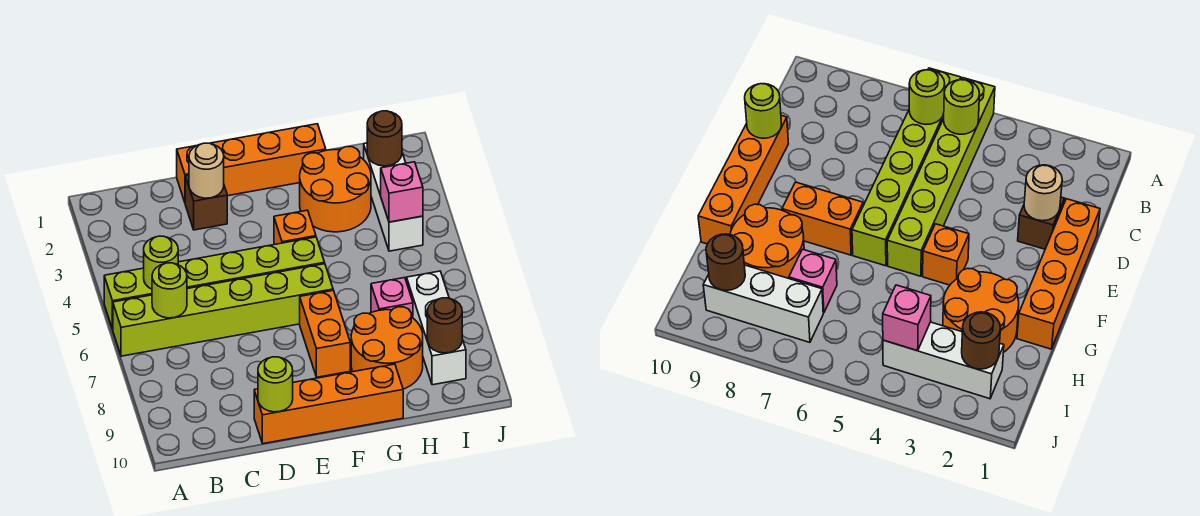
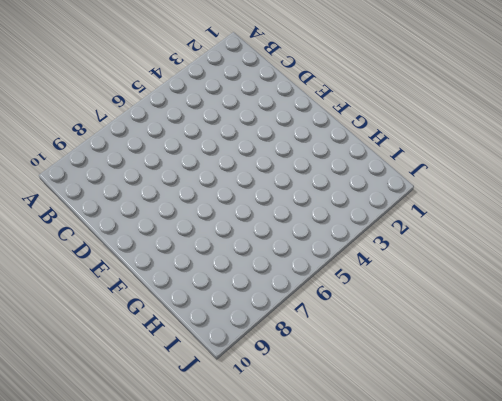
none -> lime 1x6 brick [104,237,325,329]
none -> lime 1x6 brick [113,264,333,356]
none -> orange 1x4 brick [177,124,326,202]

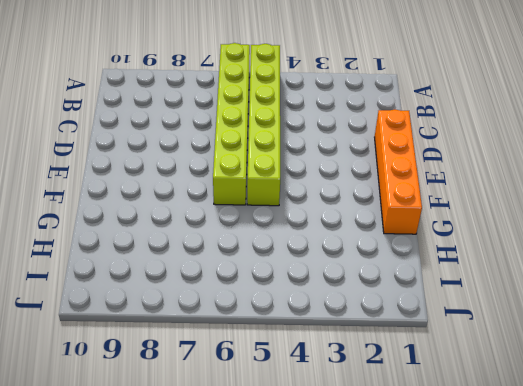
none -> brown 1x1 brick [185,175,227,230]
none -> orange 1x4 brick [254,364,403,444]
none -> orange 1x1 brick [274,210,316,245]

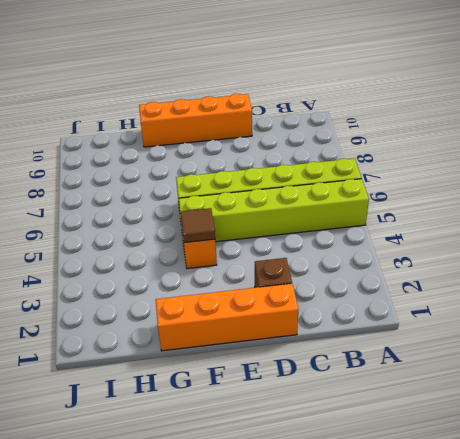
brown 1x1 tile [181,208,215,243] -> none
none -> orange 1x2 brick [300,290,350,377]
none -> orange 2x2 round brick [300,147,371,232]
none -> orange 2x2 round brick [351,307,423,389]

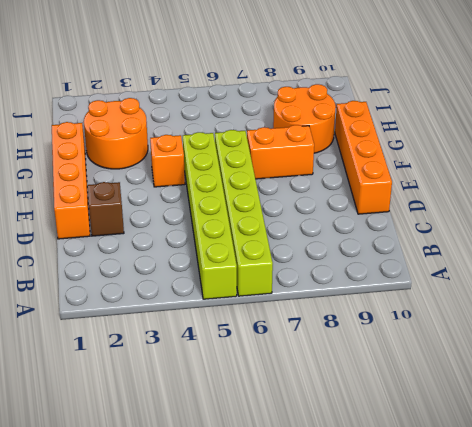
none -> pink 1x1 brick [371,278,413,318]
none -> white 1x3 brick [364,143,423,251]
none -> white 1x3 brick [407,271,466,385]

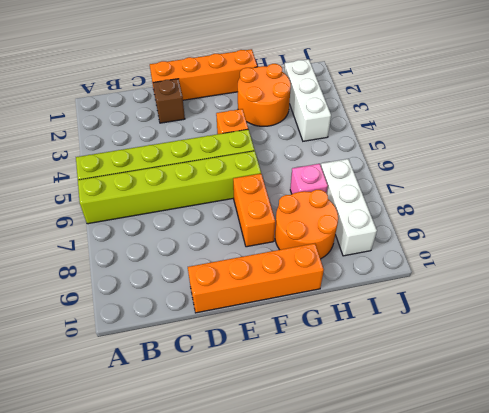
none -> lime 1x1 round brick [144,236,178,289]
none -> lime 1x1 round brick [152,263,187,318]
none -> tan 1x1 round brick [189,143,224,198]

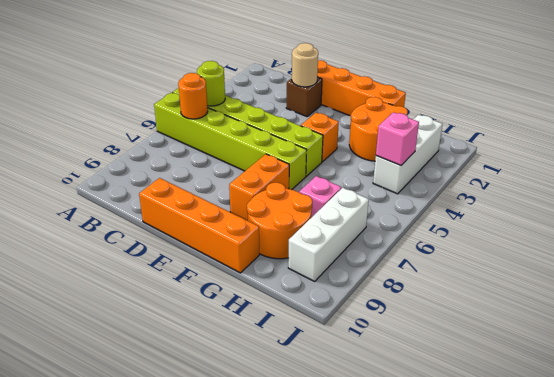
orange 1x1 round brick [178,73,208,119] -> lime 1x1 round brick [152,263,187,318]
none -> lime 1x1 round brick [258,357,293,412]
none -> brown 1x1 round brick [367,111,402,166]
none -> brown 1x1 round brick [427,298,462,353]

